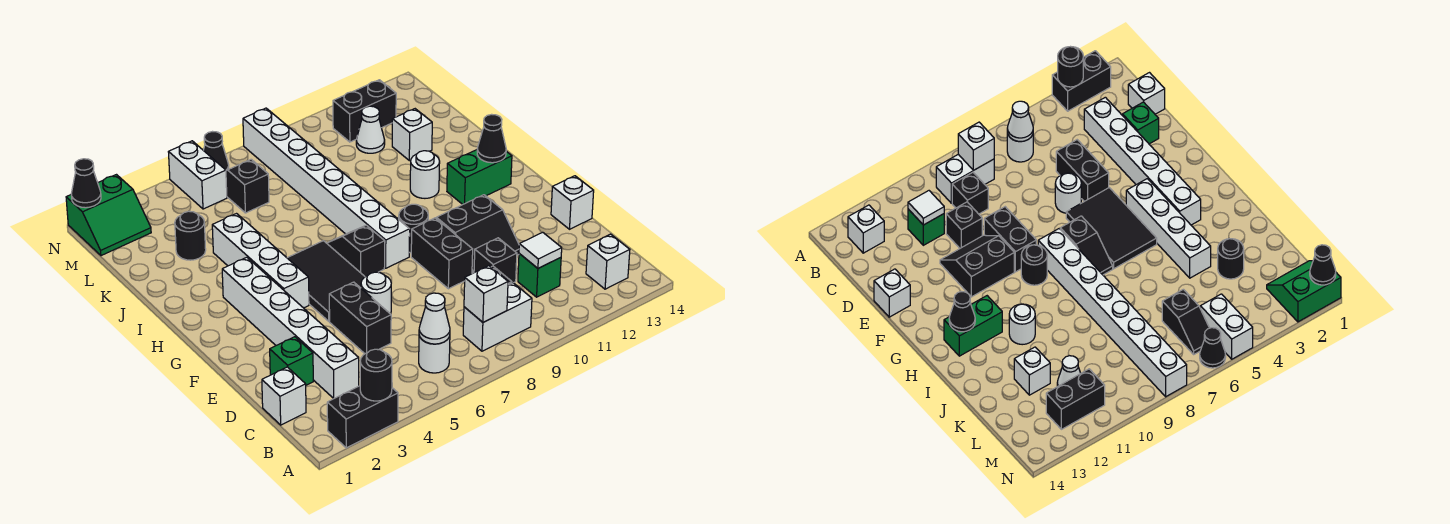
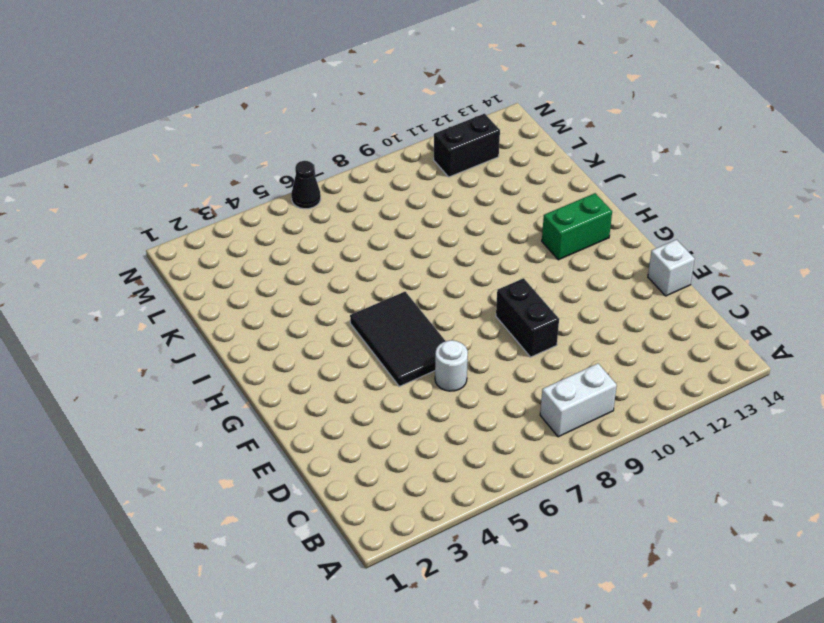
none -> black 1x2 brick [327,386,398,448]
none -> white 1x1 round brick [419,336,450,373]
none -> white 1x1 brick [586,234,630,289]
none -> white 1x1 brick [262,367,306,425]

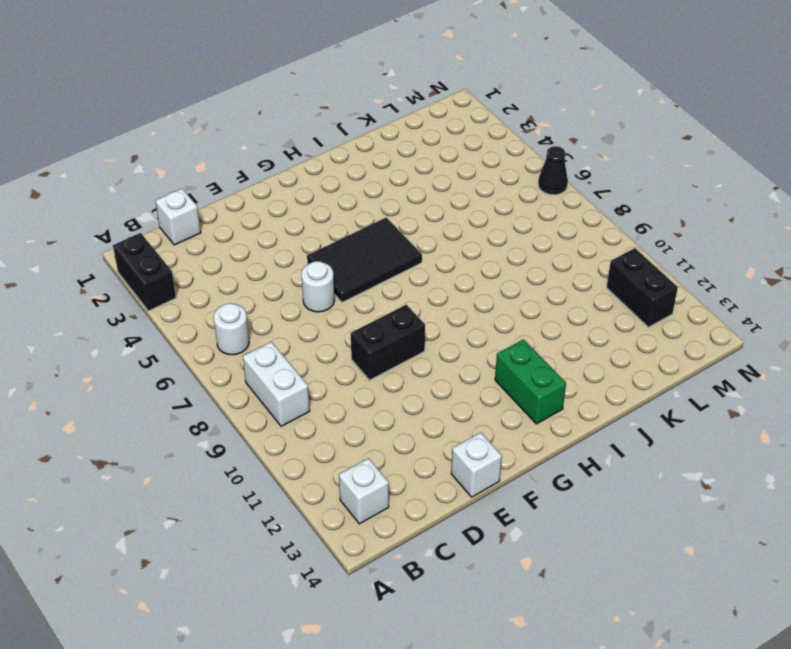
none -> white 1x6 brick [222,257,359,399]
none -> black 1x1 brick [952,172,988,214]
none -> green 1x1 brick [518,254,561,297]
none -> green 1x1 brick [270,337,313,385]

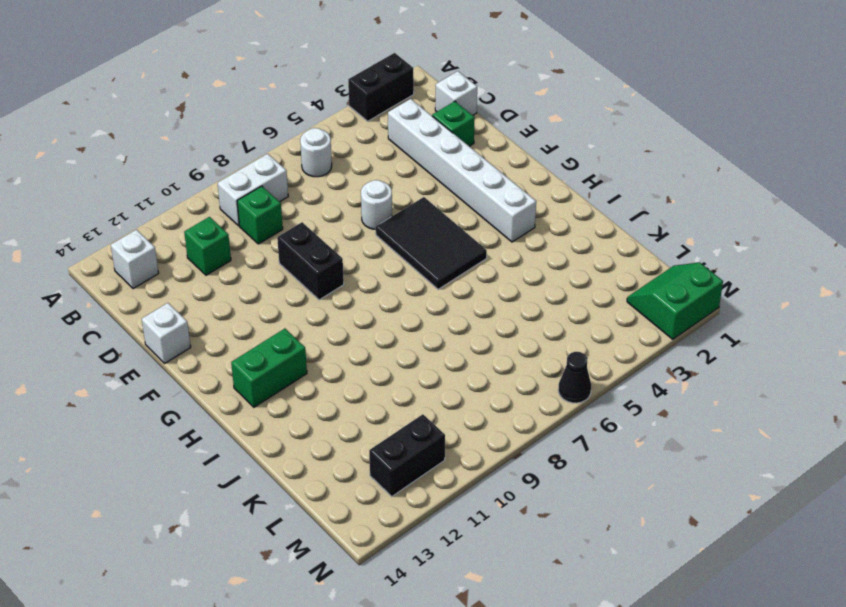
green 1x1 brick [237,186,283,244] -> black 1x1 brick [952,172,988,214]
none -> black 1x2 brick [329,282,391,354]
none -> black 1x1 brick [474,238,517,283]
none -> black 2x2 slope [436,195,519,274]
none -> white 1x4 brick [212,214,309,308]

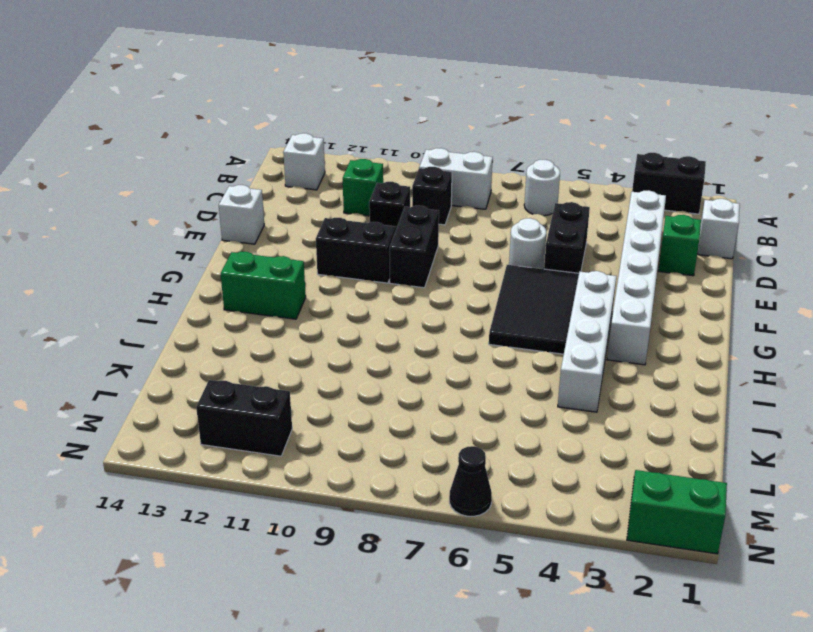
none -> black 1x2 slope [327,225,385,277]
none -> white 1x8 brick [243,108,410,268]
none -> black 1x1 round brick [399,204,428,253]
none -> white 1x1 round brick [410,151,440,198]

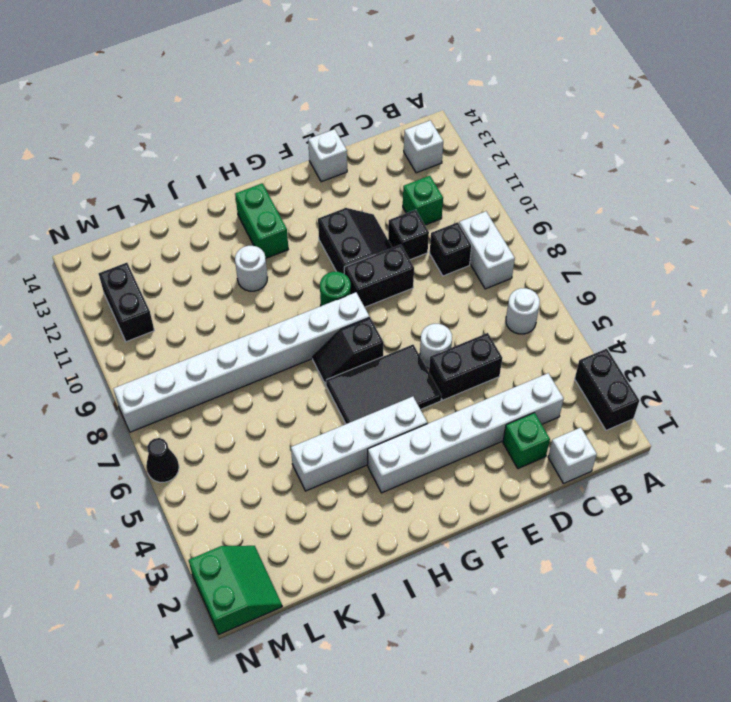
green 1x1 round brick [320,272,351,306] -> black 1x1 round brick [399,204,428,253]
none -> black 1x1 round brick [175,211,206,260]
none -> white 1x1 brick [392,109,432,161]
none -> black 1x2 slope [226,159,269,213]
none -> white 1x1 cone [356,106,385,153]

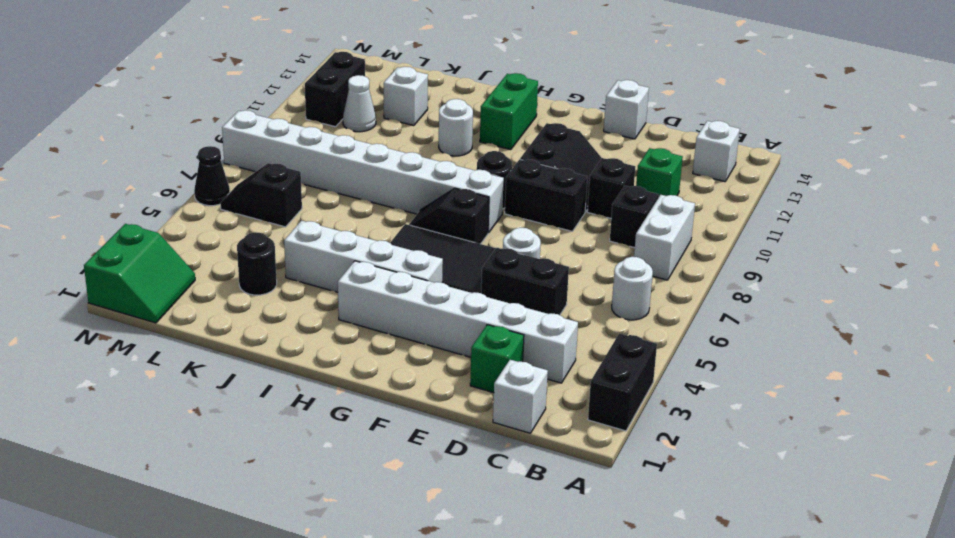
none -> white 1x2 brick [169,141,227,209]
none -> black 1x1 round brick [360,349,392,401]
none -> white 1x1 cone [419,293,450,344]
none -> white 1x1 brick [464,266,508,322]

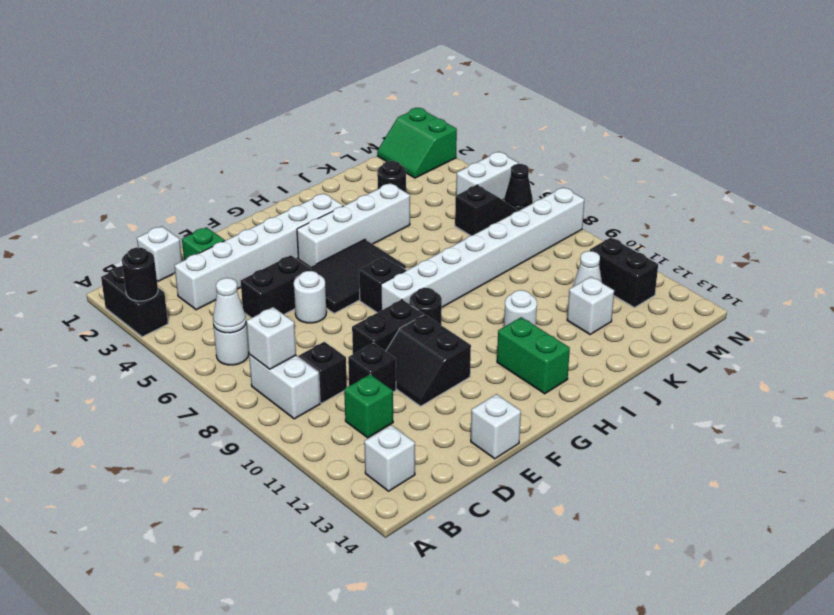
none -> white 1x1 tile [519,232,562,268]
none -> black 1x1 cone [477,114,506,163]
none -> black 1x1 cone [71,159,101,208]

